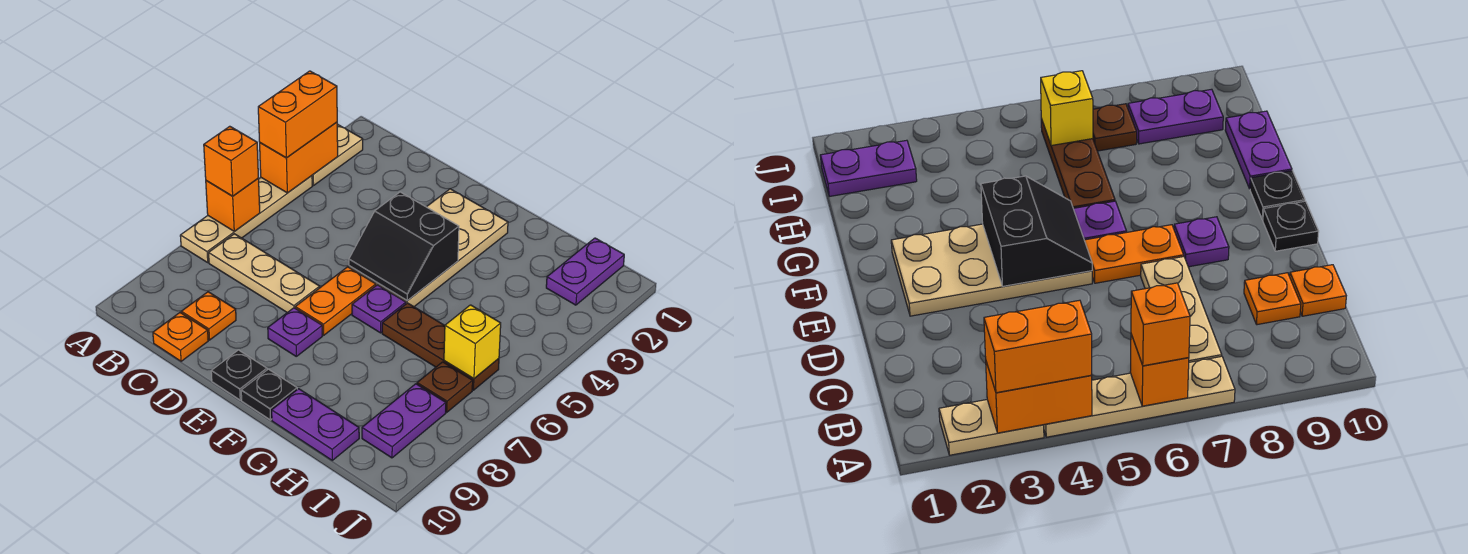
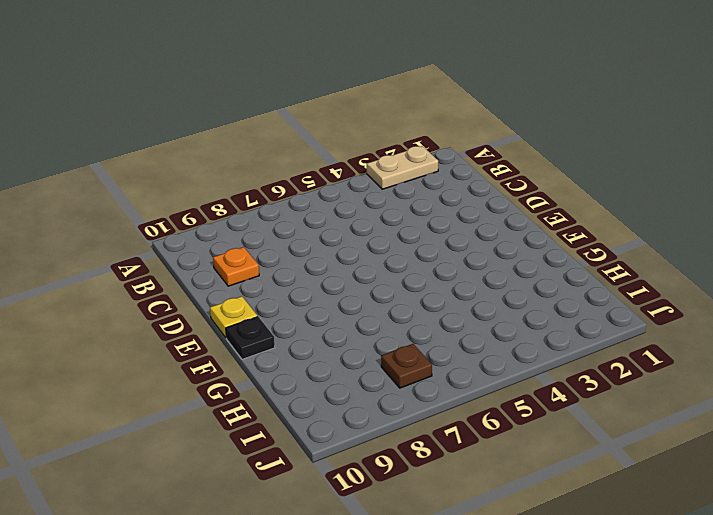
yellow 1x1 plate [210,296,258,338] -> black 1x1 plate [211,350,267,400]
none -> tan 1x4 plate [180,176,312,262]
none -> tan 1x3 plate [209,234,320,313]
none -> orange 1x1 plate [153,313,208,361]

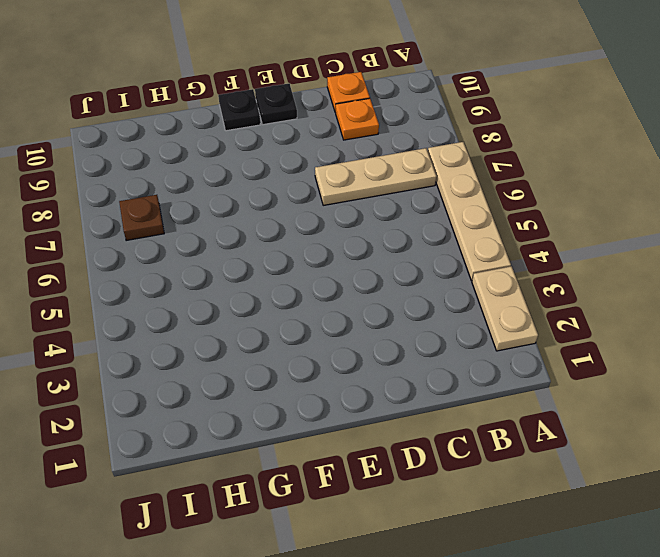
none -> tan 2x4 plate [349,189,508,307]
none -> orange 1x2 plate [295,267,376,335]
none -> purple 1x1 plate [268,308,322,356]

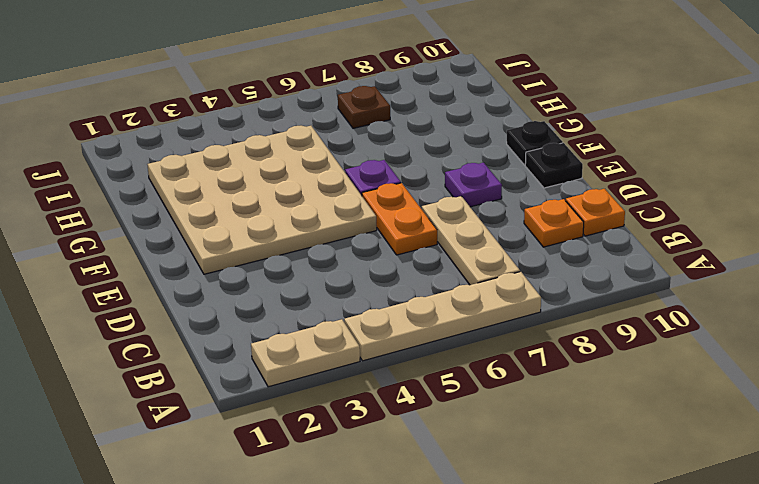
orange 1x2 plate [362,183,437,255] -> orange 1x2 plate turned to [295,267,376,335]
tan 4x4 plate [148,126,377,274] -> tan 2x4 plate [349,189,508,307]
none -> brown 1x3 plate [382,303,499,390]
none -> purple 1x2 plate [272,389,359,460]
none -> purple 1x2 plate [546,238,624,305]

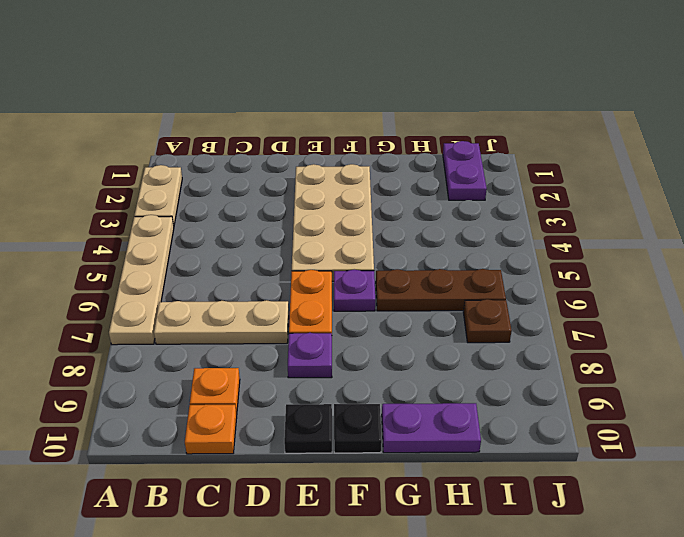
none -> purple 1x2 plate [362,384,446,458]
none -> orange 1x2 brick [260,122,338,193]
none -> orange 1x1 brick [206,179,260,231]

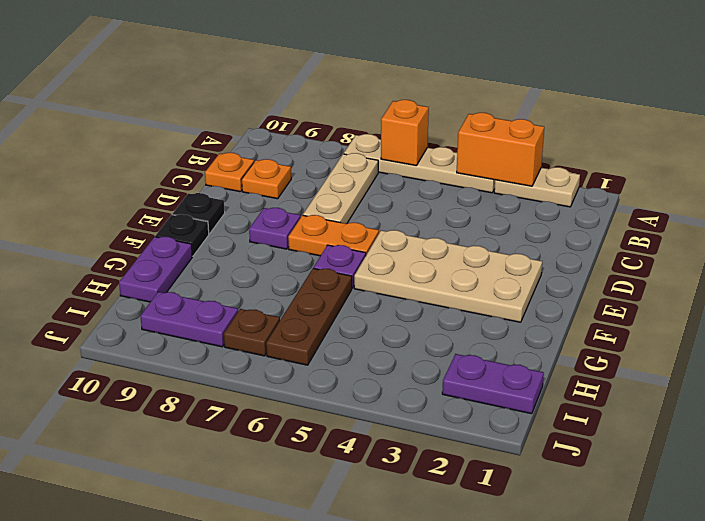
none -> black 2x2 slope [349,192,459,301]
none -> yellow 1x1 brick [444,305,501,379]
none -> orange 1x2 brick [258,71,337,158]

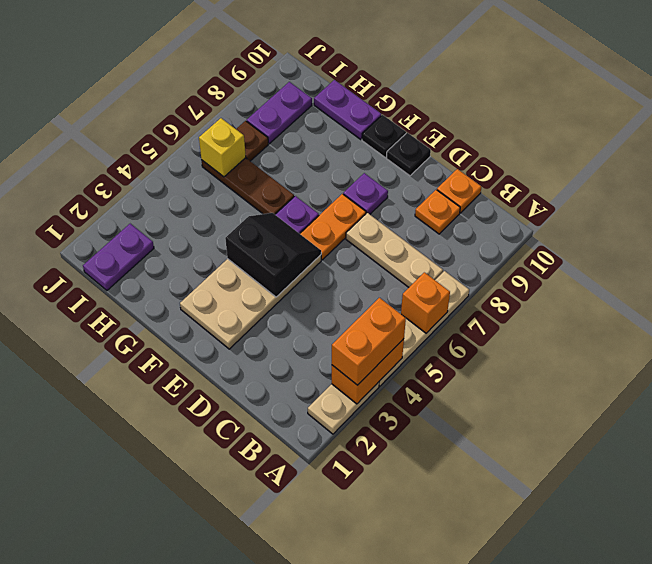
none -> orange 1x1 brick [204,126,258,196]

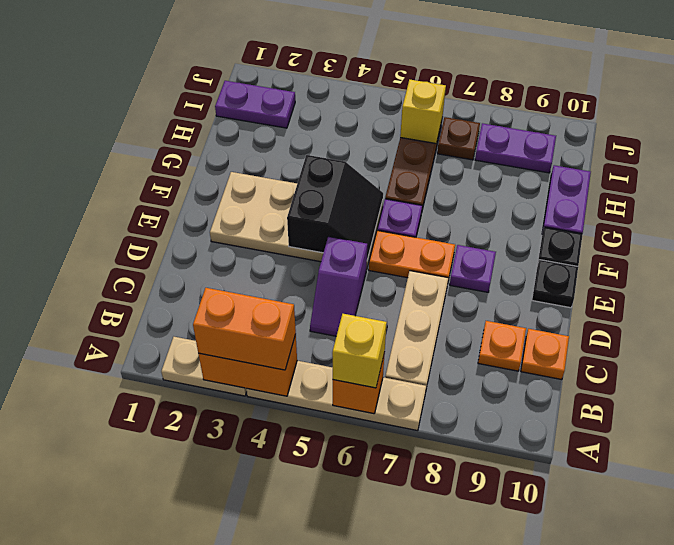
yellow 1x1 brick [332,314,387,388] -> orange 1x1 brick [204,126,258,196]
purple 1x2 slope [310,237,367,336] -> none

